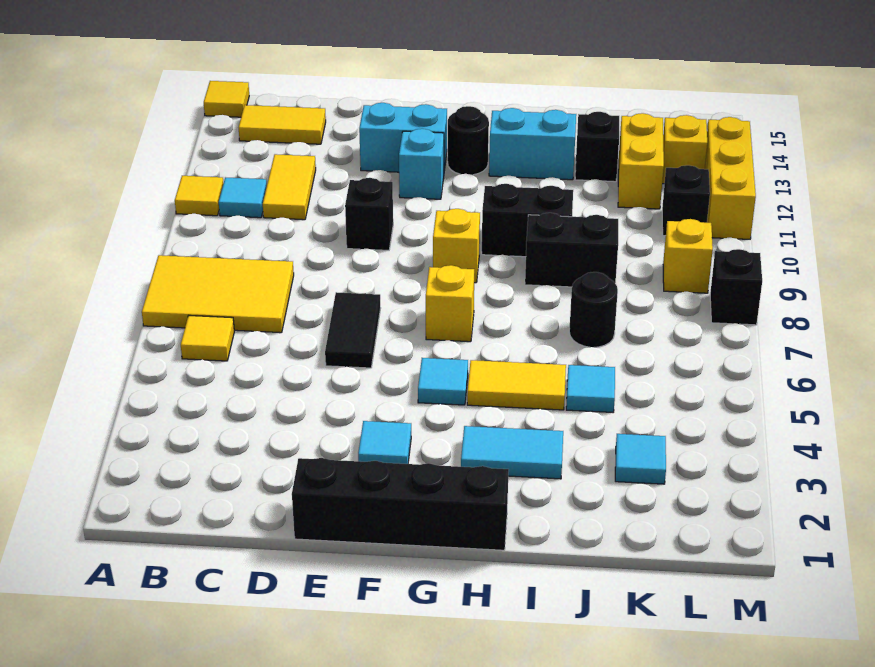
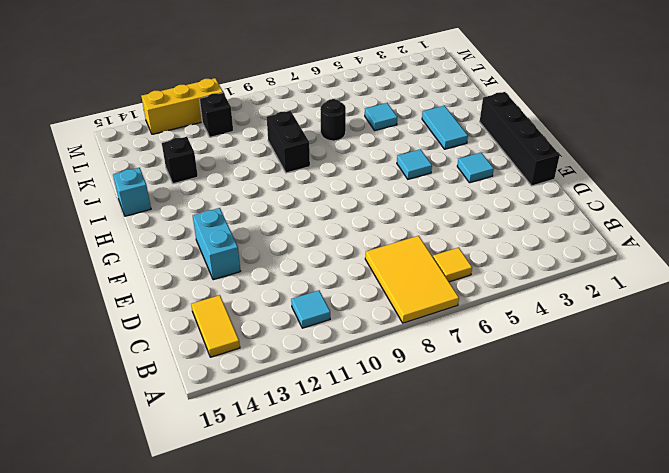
cyan 1x1 brick [113,168,151,216] -> cyan 1x1 brick moved to [399,129,444,199]
none -> yellow 1x1 tile [175,176,224,216]
none -> yellow 1x1 tile [204,81,249,117]
none -> yellow 1x2 tile [263,154,316,220]
none -> black 1x2 tile [325,292,381,368]

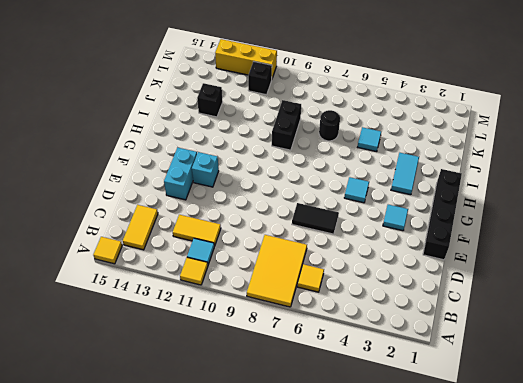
none -> black 1x1 brick [345,178,393,250]
none -> yellow 1x1 brick [426,265,474,342]
none -> yellow 1x1 brick [433,209,480,283]
none -> black 1x1 round brick [448,106,489,175]

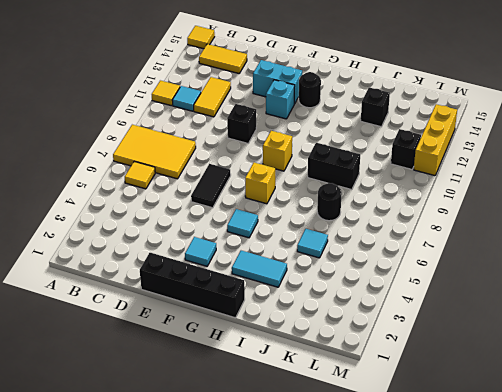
none -> yellow 1x2 tile [467,360,566,410]
none -> black 1x2 brick [482,184,573,257]
none -> cyan 1x2 brick [489,108,576,180]
none -> cyan 1x1 tile [615,434,666,484]

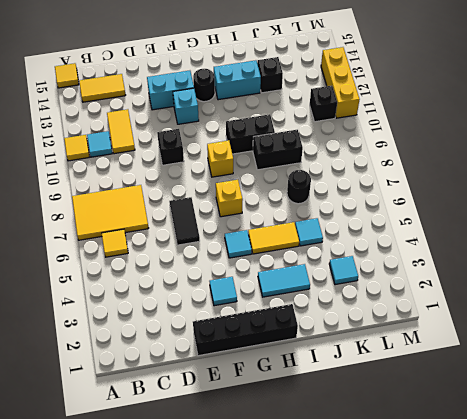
none -> yellow 1x2 brick [618,113,664,209]
none -> yellow 1x1 brick [663,219,713,293]
none -> yellow 1x1 brick [662,115,707,184]
none -> black 1x1 brick [710,249,762,325]

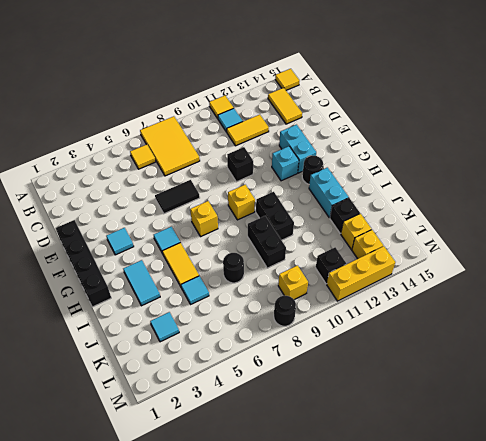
yellow 1x1 brick [341,214,371,249] -> yellow 1x2 brick [618,113,664,209]
black 1x1 round brick [274,296,296,326] -> black 1x1 brick [710,249,762,325]

